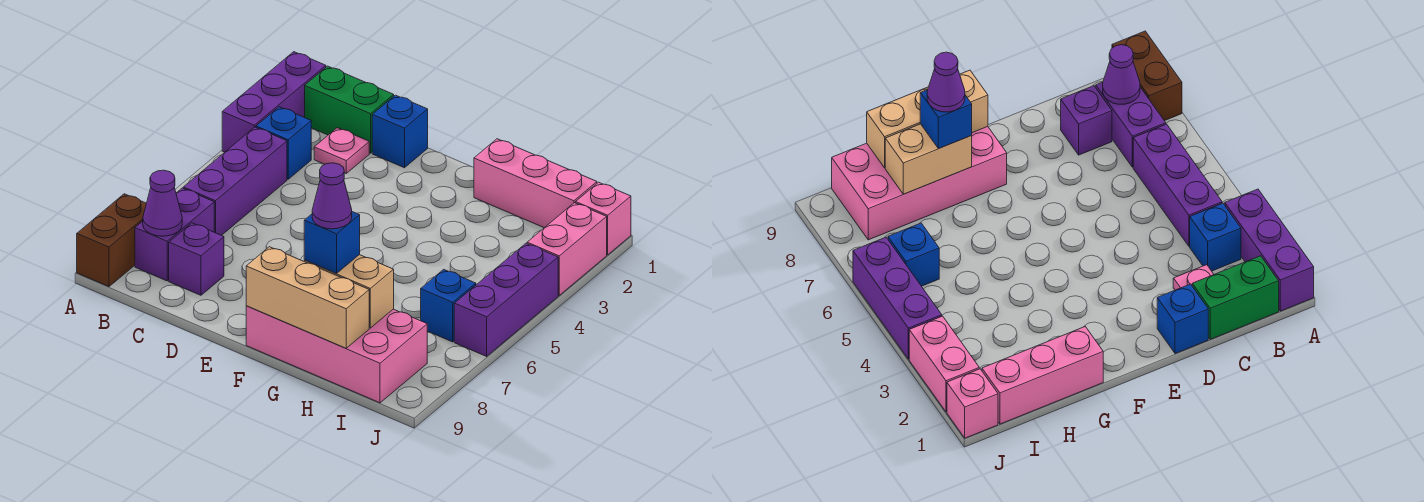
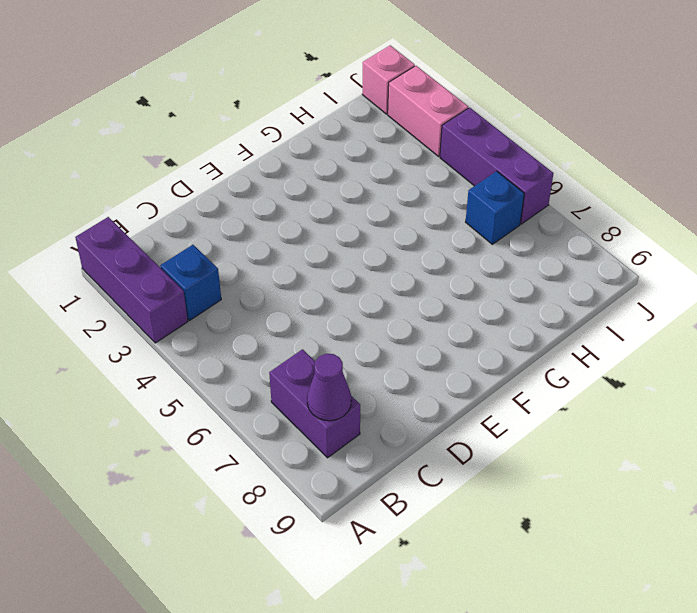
none -> brown 1x2 brick [77,194,146,287]
none -> green 1x2 brick [305,66,394,153]
none -> purple 1x3 brick [183,127,287,235]

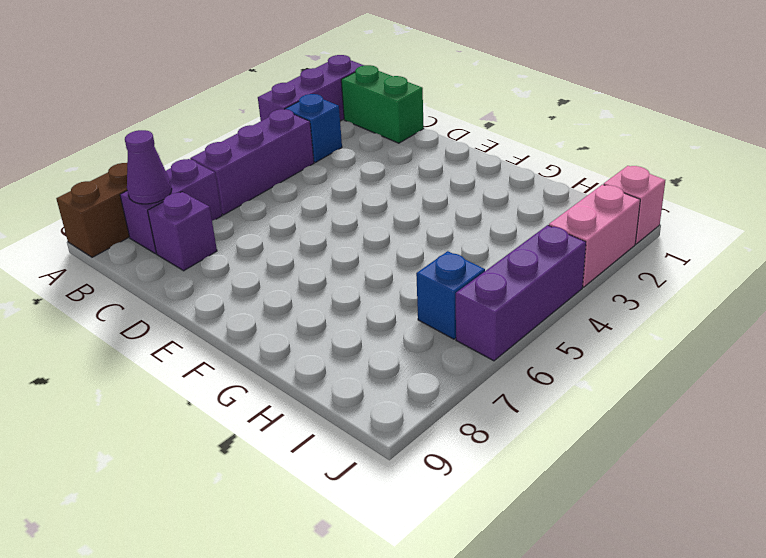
none -> pink 1x1 plate [314,128,369,173]
none -> blue 1x1 brick [372,95,428,168]
none -> pink 2x4 brick [246,306,427,403]

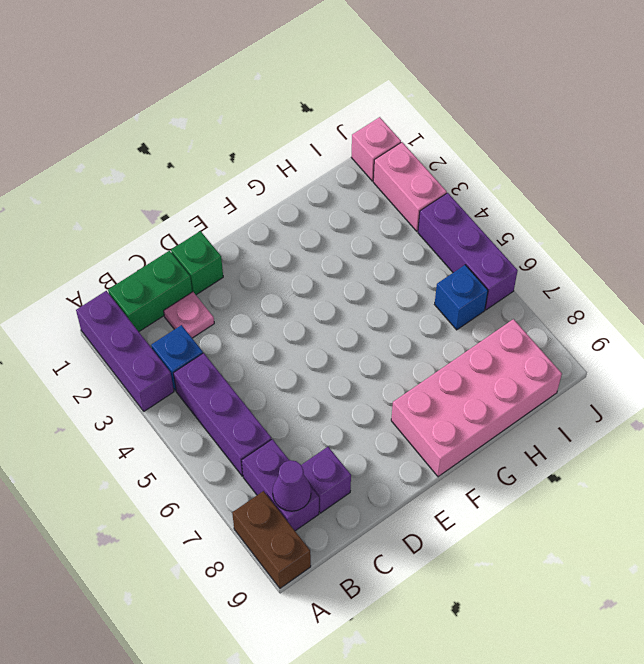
green 1x1 brick [171,231,223,295] -> blue 1x1 brick [372,95,428,168]
none -> pink 1x3 brick [474,139,597,228]
none -> tan 1x3 brick [246,247,369,348]
none -> tan 1x2 brick [304,255,394,328]

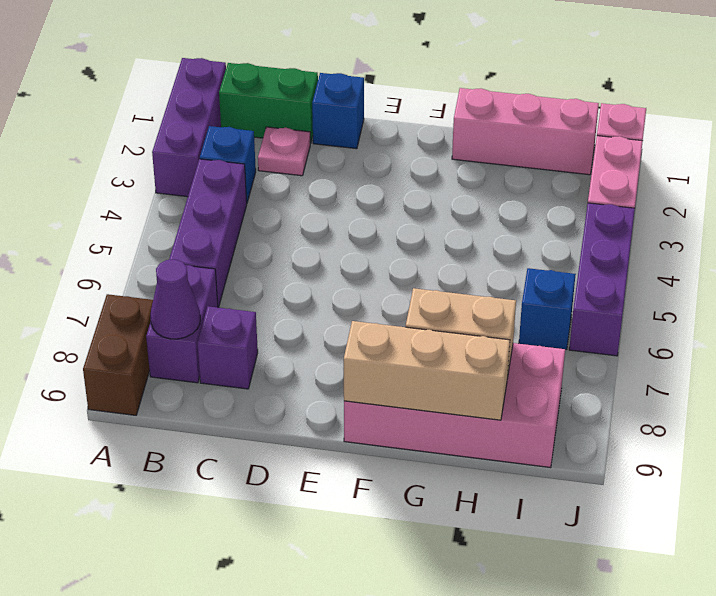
none -> blue 1x1 brick [304,212,360,273]
none -> purple 1x1 cone [312,163,352,229]

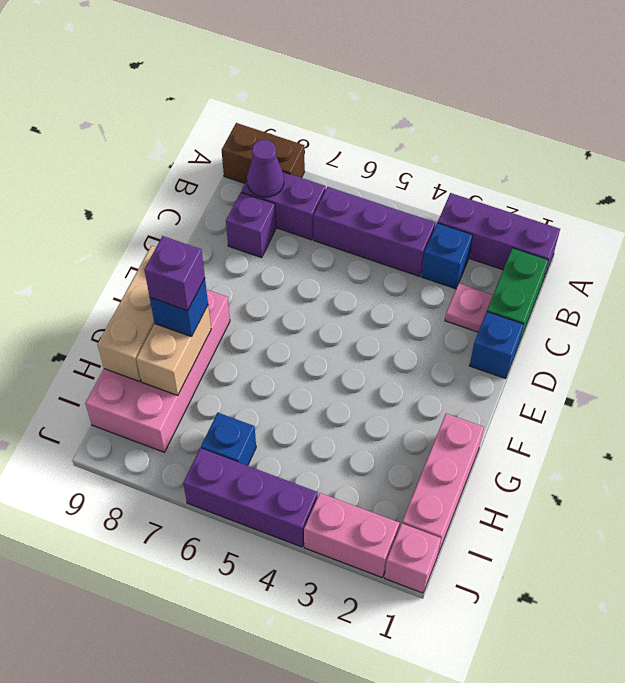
purple 1x1 brick [144,236,205,311] -> purple 1x1 cone [312,163,352,229]

